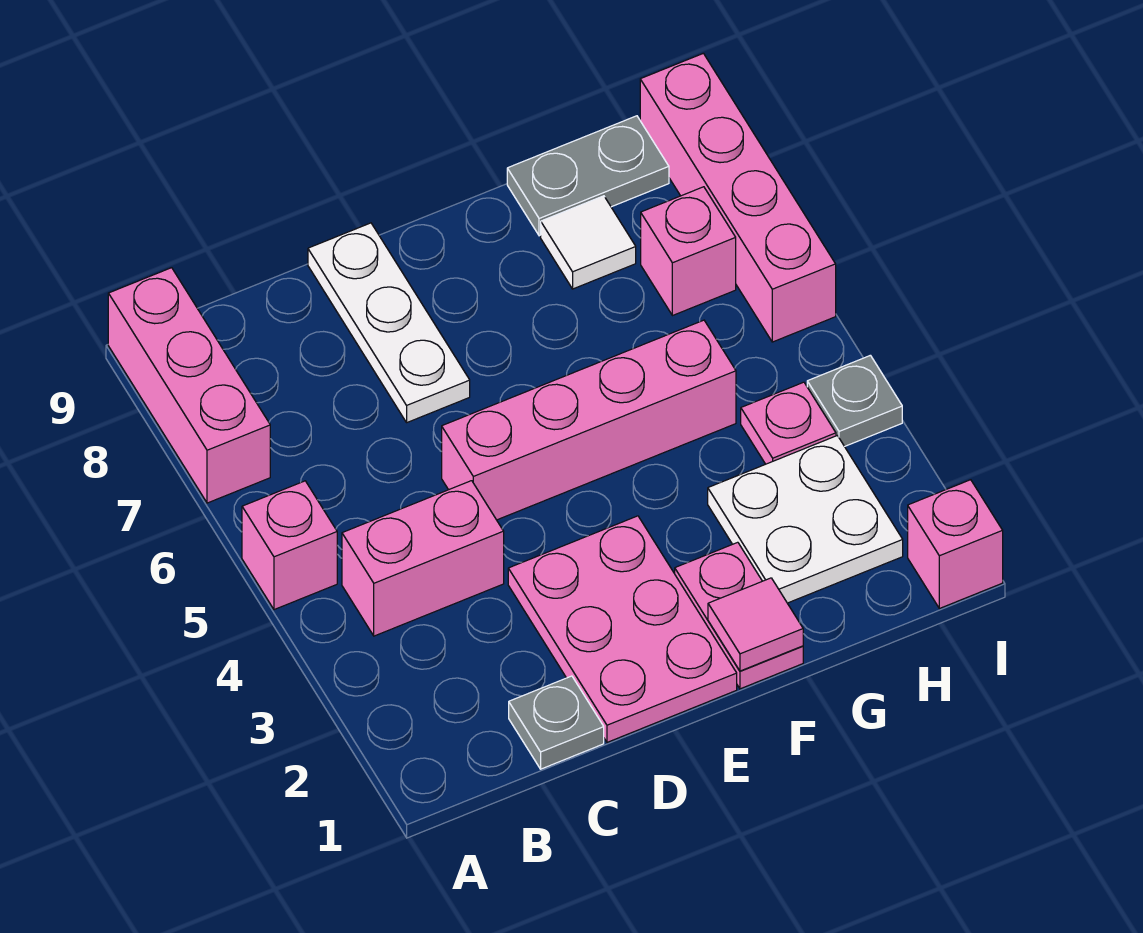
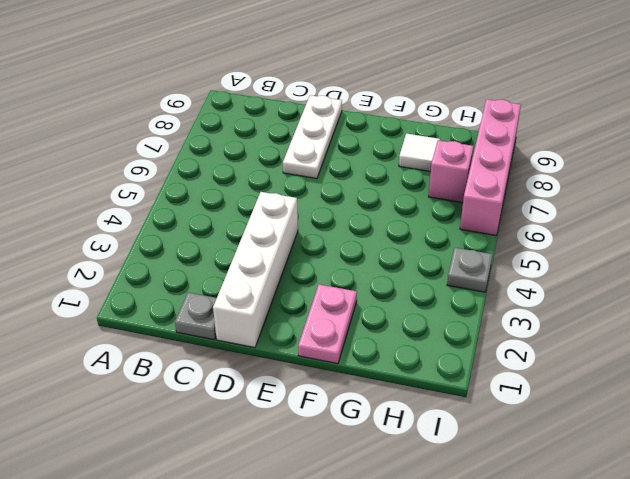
white 1x4 brick [213,192,298,347] -> pink 2x3 plate [508,516,737,742]
none -> pink 1x1 brick [242,481,337,610]
none -> pink 1x3 brick [108,268,270,503]
none -> pink 1x2 brick [342,481,504,636]

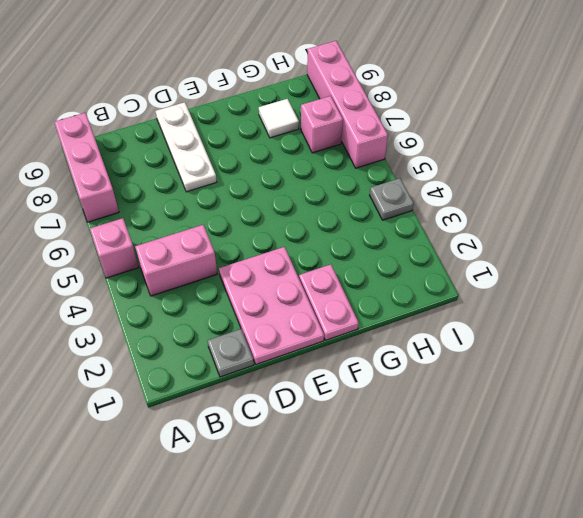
none -> pink 1x4 brick [442,320,736,520]
none -> white 2x2 plate [708,436,903,603]
none -> grey 1x2 plate [507,116,669,236]

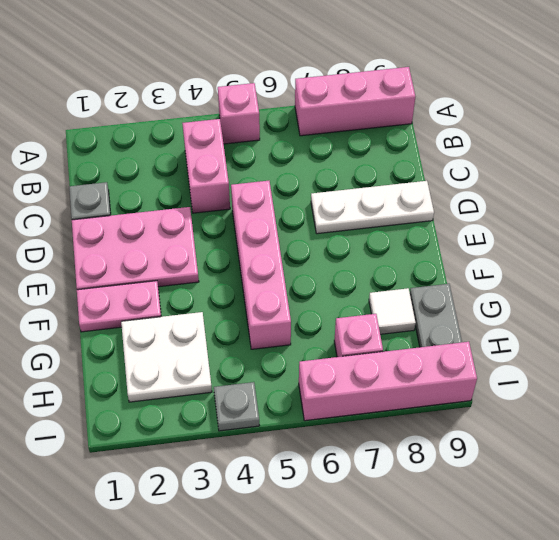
none -> pink 1x1 plate [741,382,836,464]
none -> pink 1x1 brick [908,480,1003,608]
none -> pink 1x1 tile [708,578,803,671]

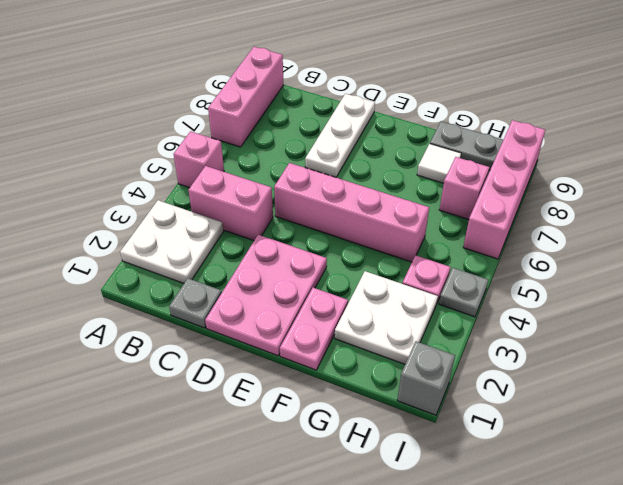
white 2x2 plate [120,200,223,283] -> none
grey 1x1 brick [397,341,455,415] -> pink 1x1 brick [908,480,1003,608]
none -> pink 1x1 tile [708,578,803,671]

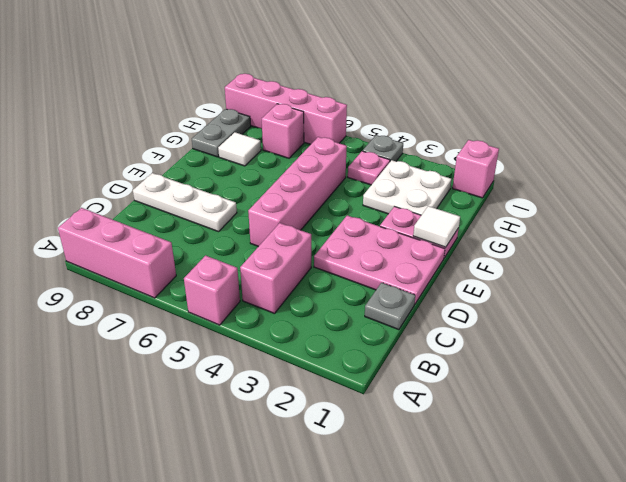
white 1x1 tile [413,206,460,247] -> pink 1x1 tile [708,578,803,671]

